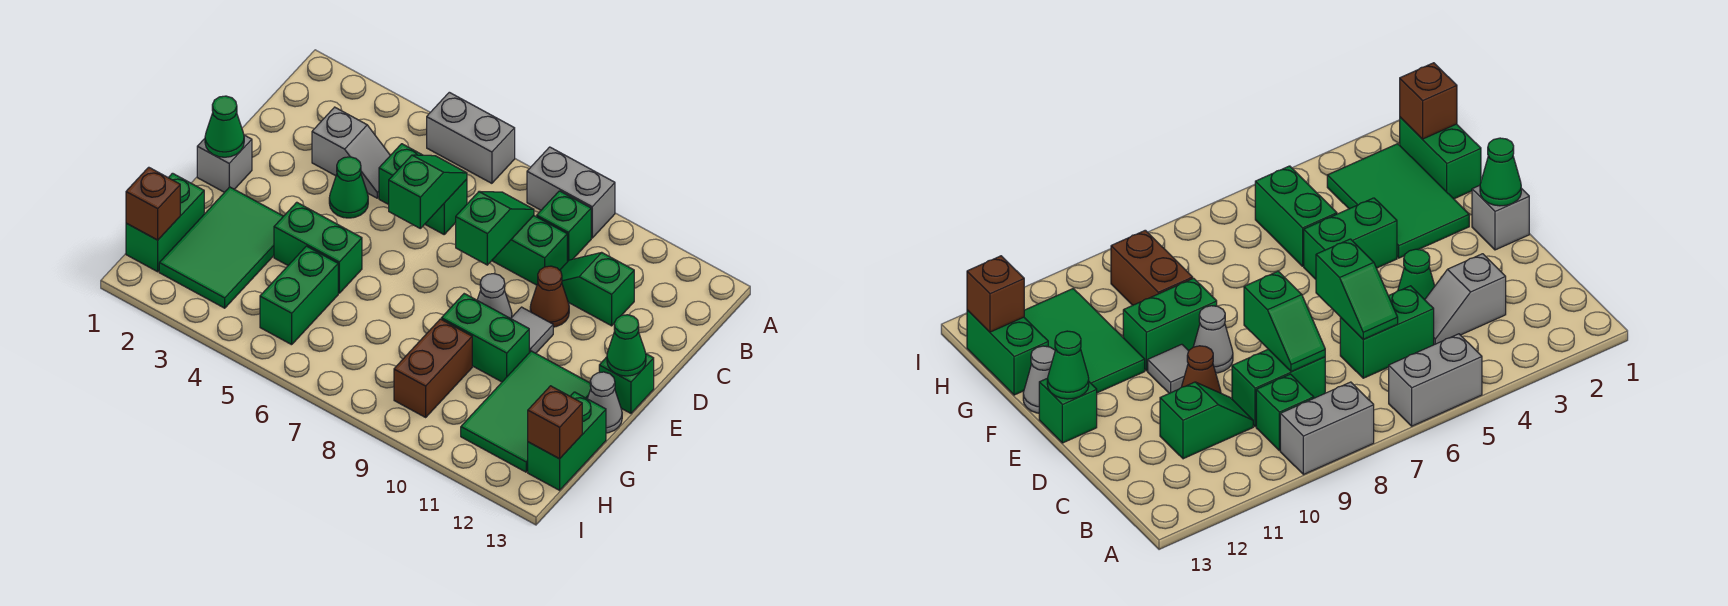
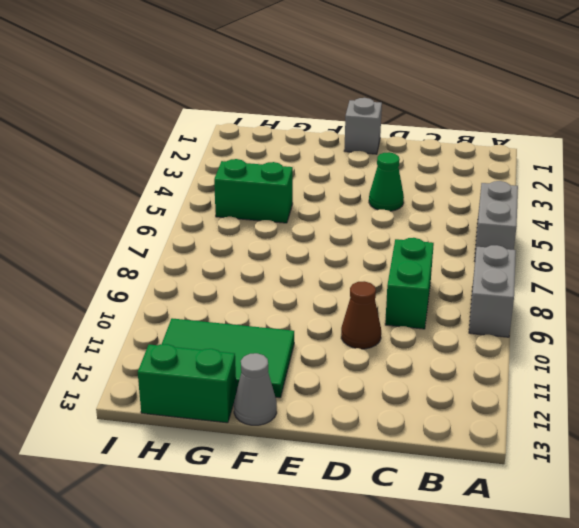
none -> green 1x1 brick [537,191,591,262]
none -> grey 1x2 slope [312,107,390,198]
none -> green 1x2 brick [379,144,467,234]

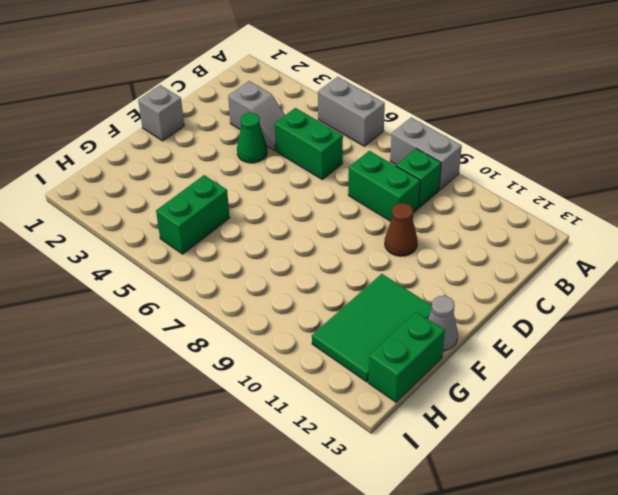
none -> green 1x2 slope [560,253,634,326]
none -> grey 1x1 cone [477,274,512,319]
none -> grey 1x1 tile [511,307,553,353]

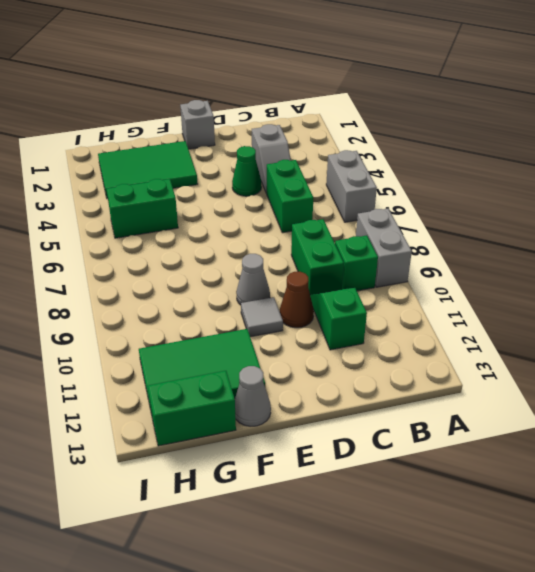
none -> green 1x1 brick [599,354,654,413]
none -> green 1x2 brick [274,202,362,293]
none -> green 1x2 brick [441,294,529,382]

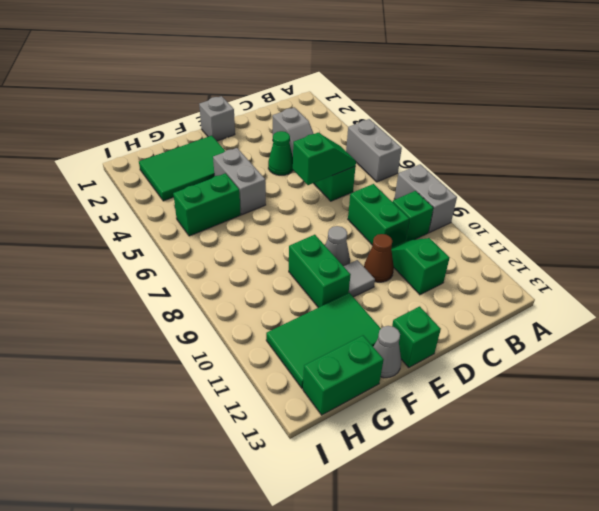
grey 1x2 brick [213,148,266,215] -> green 1x2 brick [274,202,362,293]
none -> green 1x2 brick [126,173,204,272]
none -> brown 1x2 brick [394,319,472,417]
none -> green 1x2 slope [456,191,534,265]

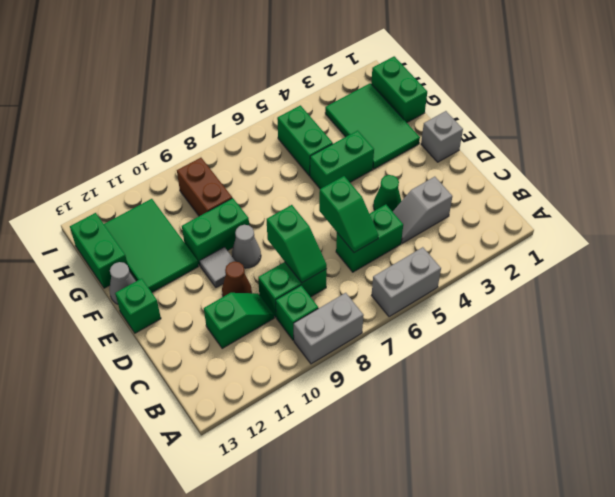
none -> green 1x1 cone [205,96,244,157]
none -> green 1x1 cone [607,315,646,376]
none -> brown 1x1 brick [126,167,180,240]

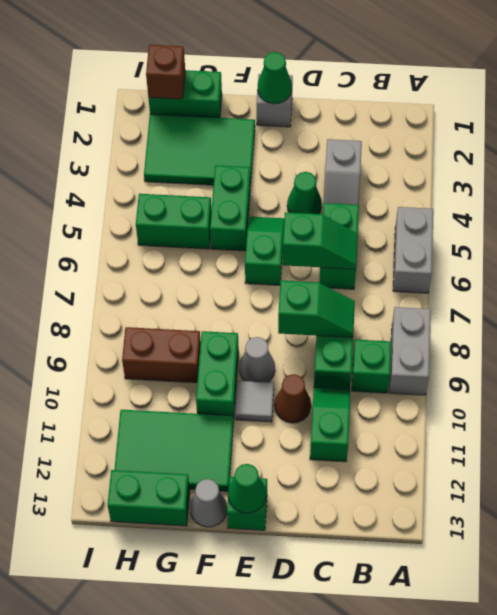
green 1x2 slope [245,217,284,285] -> none
none -> brown 1x1 brick [528,386,582,459]

